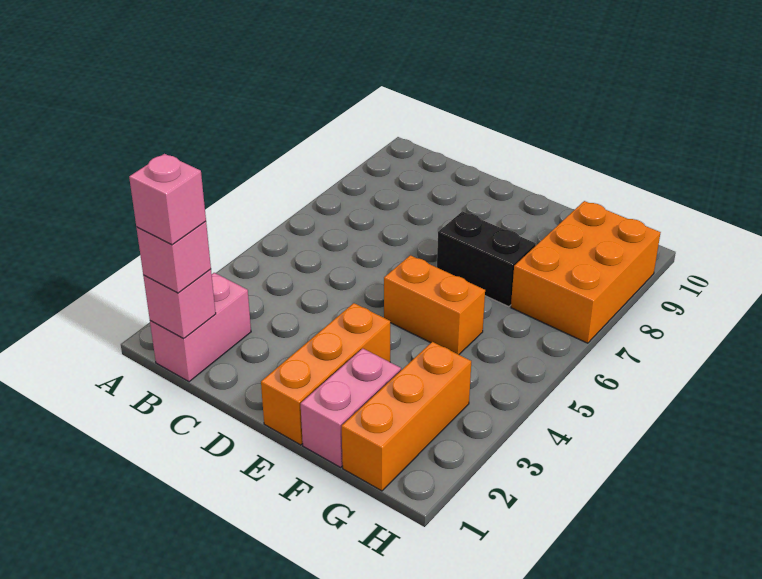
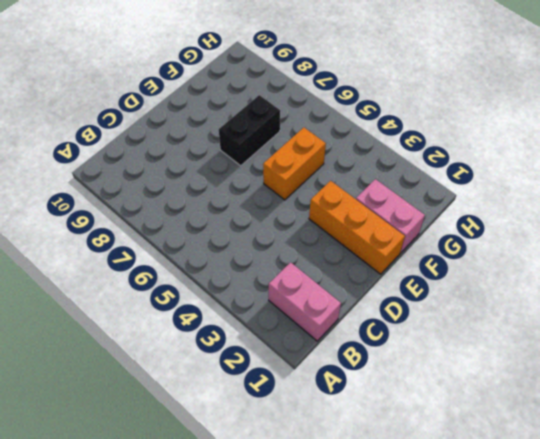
none -> orange 1x3 brick [342,342,471,491]
none -> orange 2x3 brick [511,201,661,343]

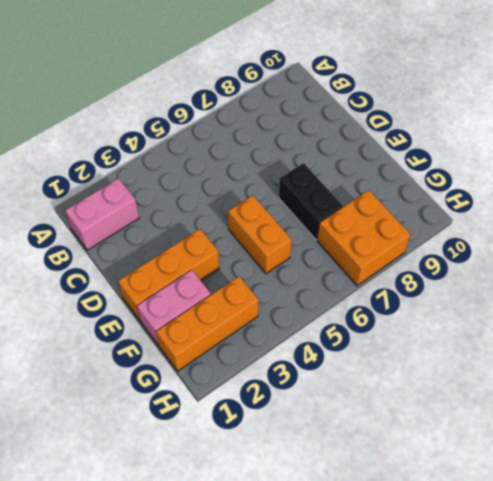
orange 2x2 brick [317,190,410,286] -> orange 2x3 brick [511,201,661,343]
none -> pink 1x1 brick [143,269,216,338]
none -> pink 1x1 brick [136,221,211,293]

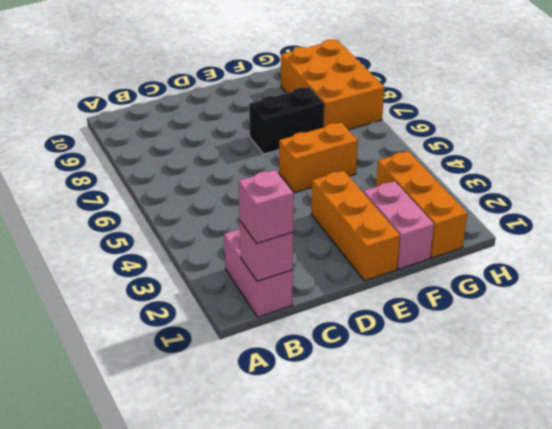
none -> pink 1x1 brick [129,154,206,245]

